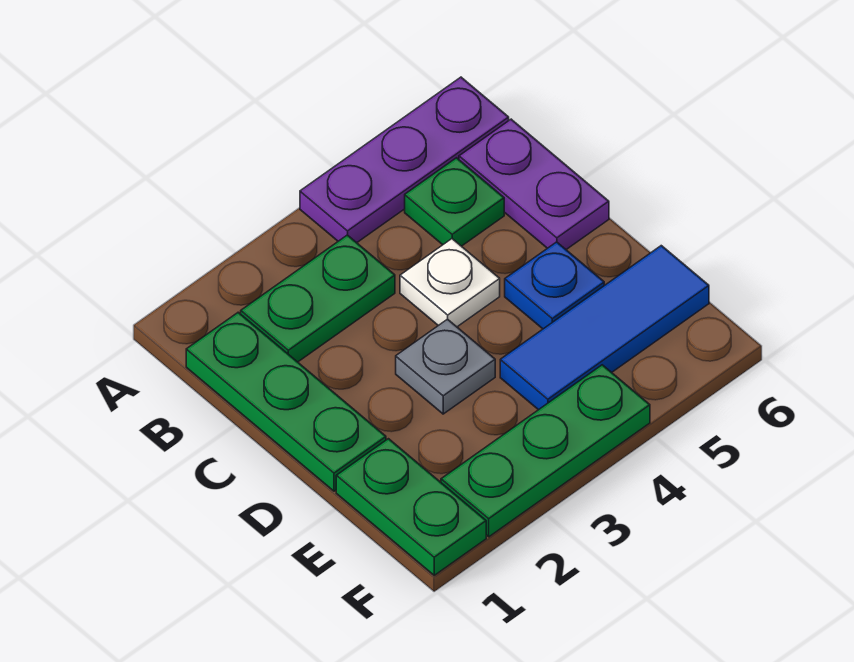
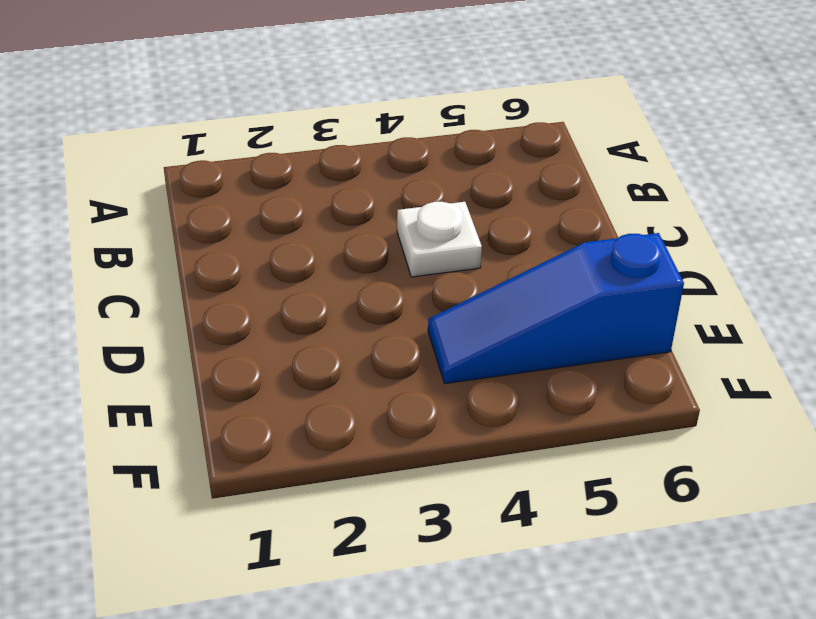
blue 1x3 slope [428,233,684,384] -> blue 1x3 tile [500,246,709,410]
none -> purple 1x3 plate [300,77,509,243]
none -> green 1x3 plate [186,312,386,491]

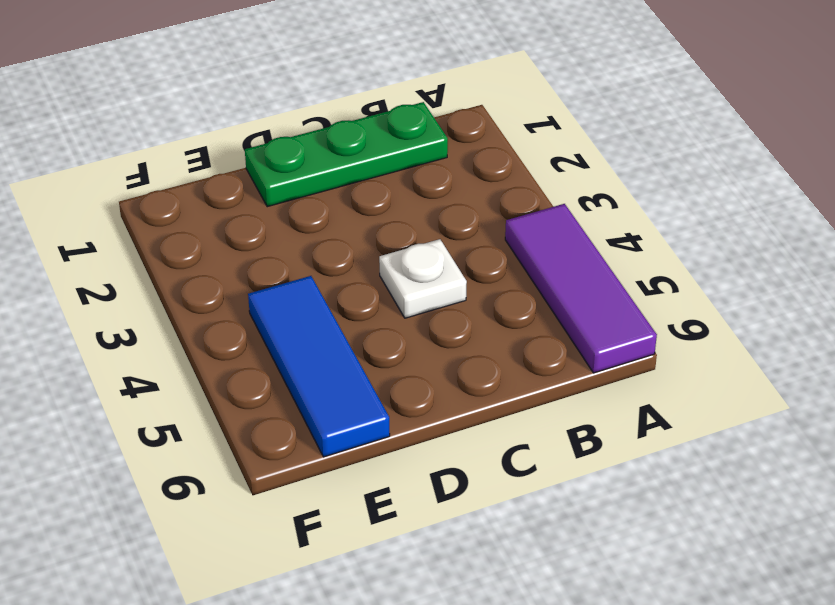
purple 1x3 tile [505,204,657,373] -> purple 1x3 plate [300,77,509,243]
none -> green 1x2 plate [241,235,395,362]
none -> green 1x1 plate [405,158,504,246]

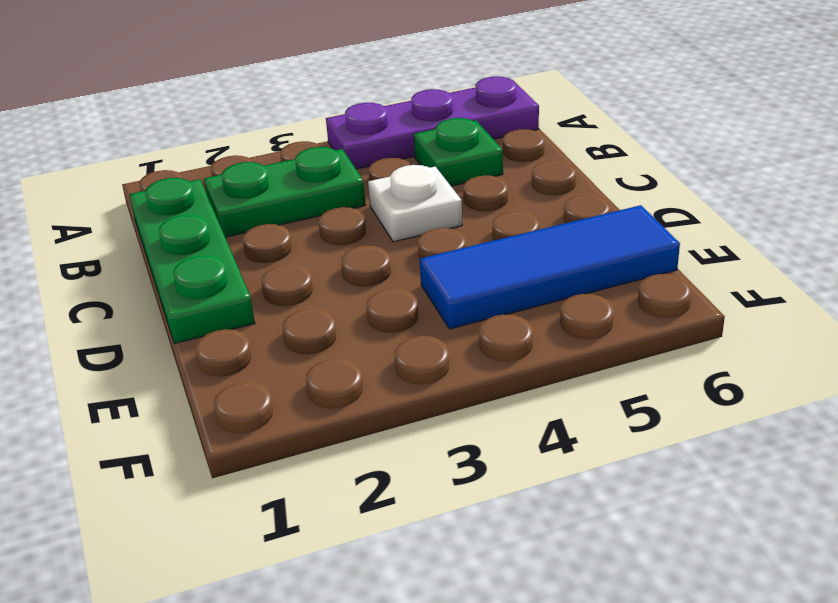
none -> purple 1x2 plate [459,119,609,250]
none -> grey 1x1 plate [396,319,495,414]

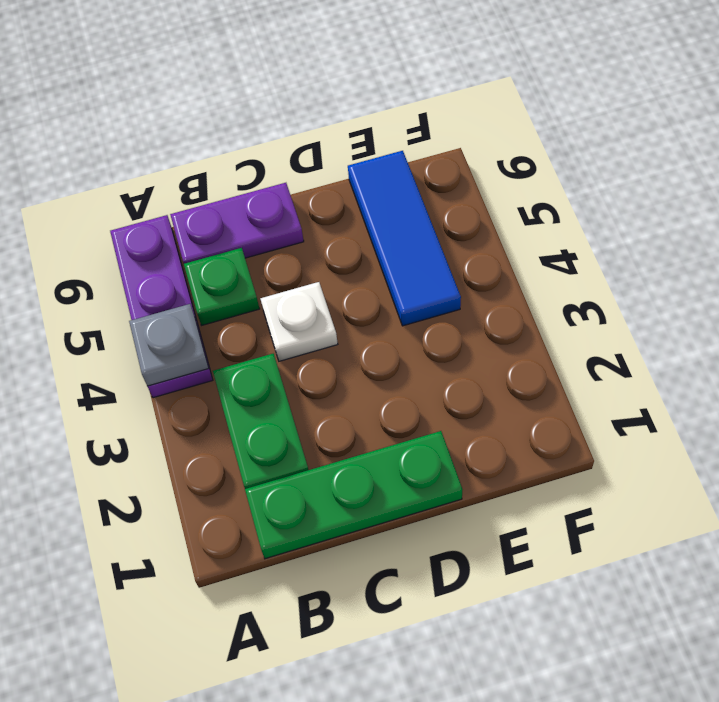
grey 1x1 plate [129,304,209,386] -> grey 1x1 plate moved to [396,319,495,414]
none -> blue 1x1 plate [505,242,604,329]
none -> green 1x2 plate [336,439,486,575]

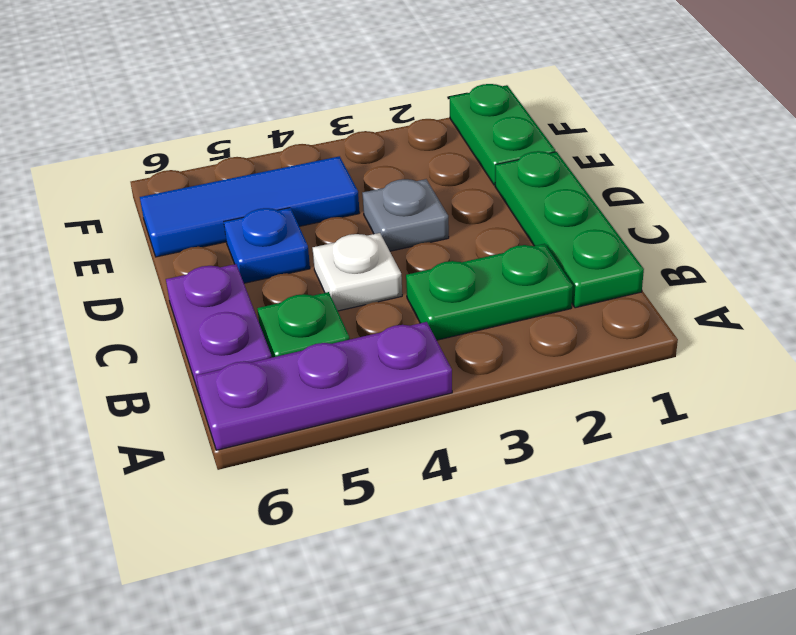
none -> green 1x3 plate [441,365,650,537]

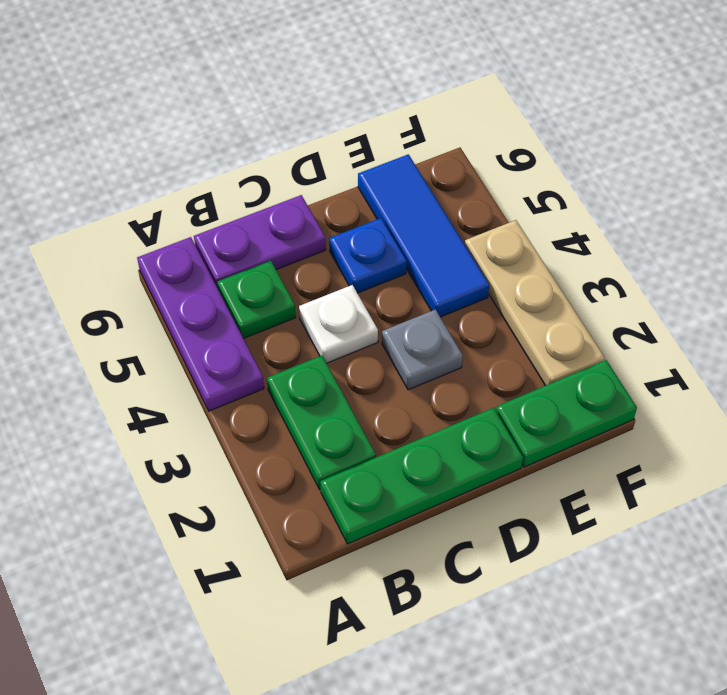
tan 1x3 plate [465,220,605,386] -> green 1x3 plate [441,365,650,537]

